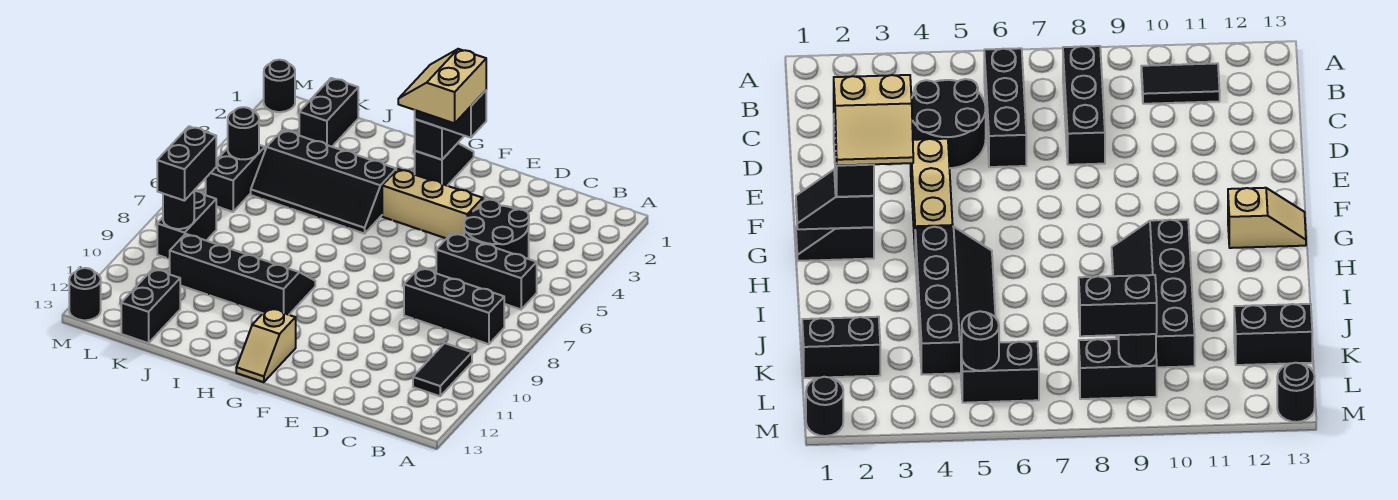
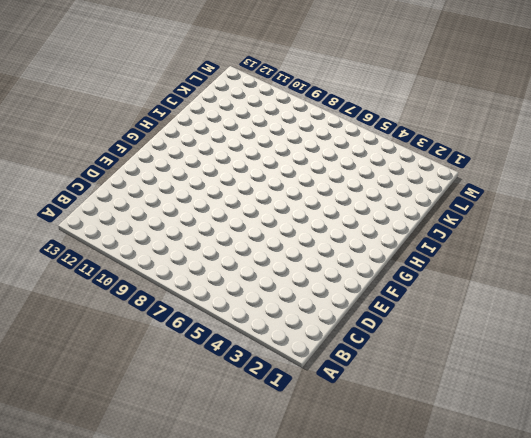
none -> black 1x3 brick [436,233,537,309]
none -> black 1x3 brick [404,268,504,344]
none -> black 1x2 tile [413,343,472,396]

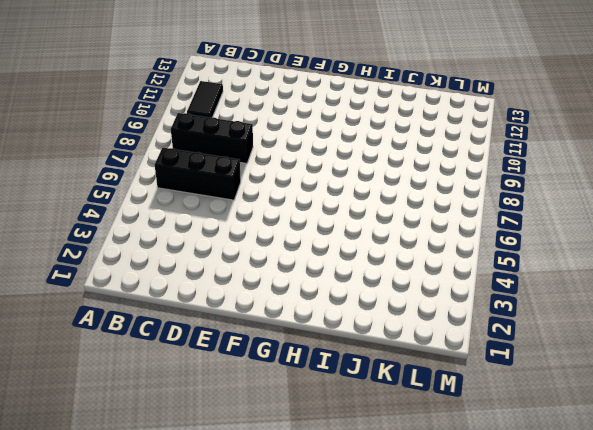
none -> black 2x2 round brick [464,200,529,259]
none -> tan 1x3 brick [382,169,483,239]
none -> black 1x2 slope [415,143,474,186]

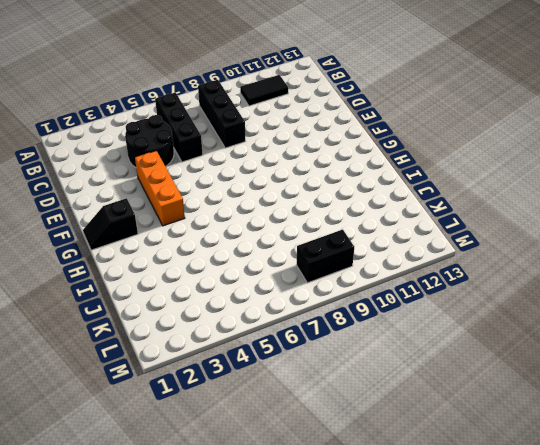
orange 1x3 brick [135,151,185,226] -> tan 1x3 brick [382,169,483,239]
none -> tan 1x2 slope [236,308,296,382]
none -> black 2x4 slope [251,130,396,234]
none -> black 2x4 slope [170,234,315,315]

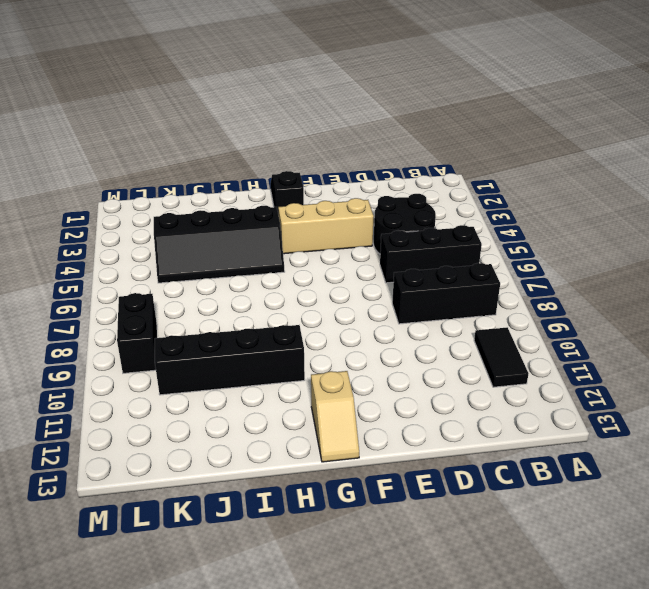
none -> black 1x2 brick [299,78,358,147]
none -> black 1x2 brick [121,269,180,343]
none -> black 1x2 brick [206,145,265,212]

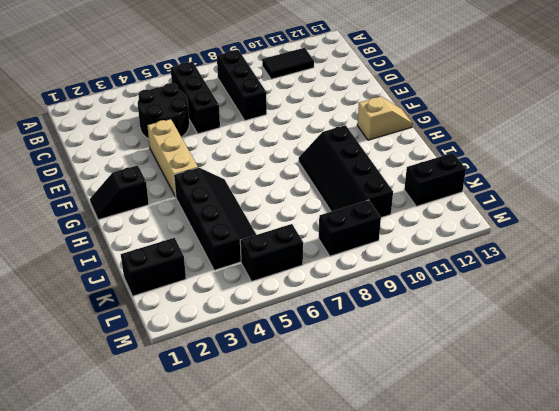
none -> black 1x1 round brick [264,60,295,112]
none -> black 1x1 round brick [69,268,101,320]
none -> black 1x2 slope [415,119,464,160]

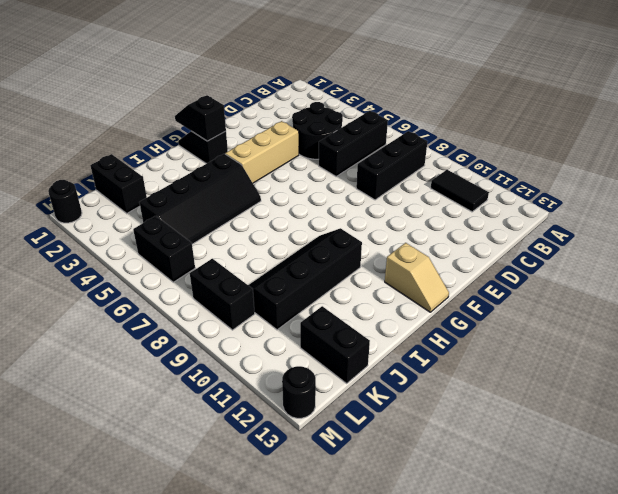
none -> black 1x1 round brick [228,107,259,159]
none -> black 1x1 round brick [163,191,194,229]
none -> black 1x2 brick [415,91,486,138]

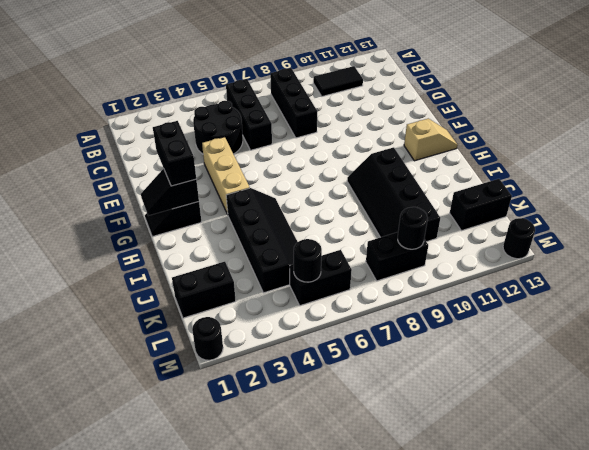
none -> black 1x2 brick [157,126,216,201]
none -> tan 2x2 slope [398,49,486,123]

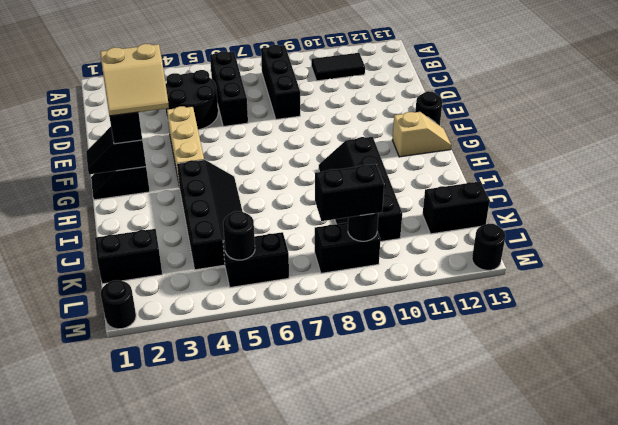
black 1x1 round brick [415,91,442,125] -> none

